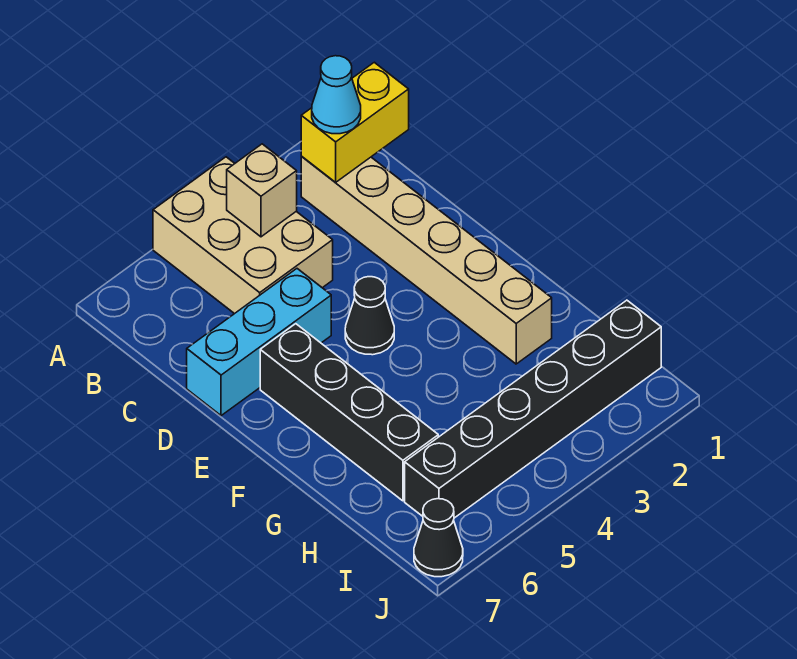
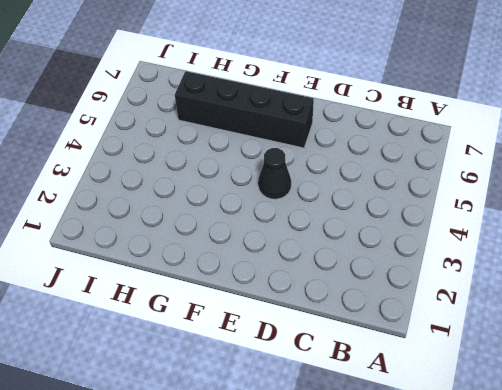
none -> tan 2x3 brick [153,157,333,314]
none -> tan 1x6 brick [301,157,552,364]

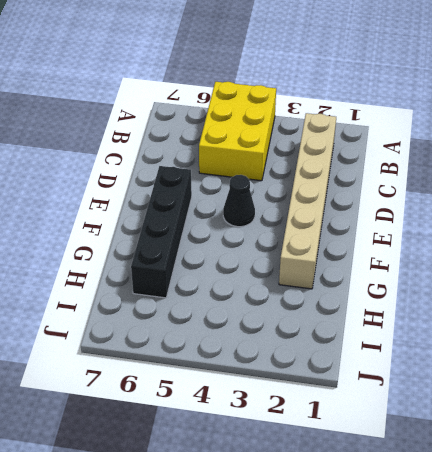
yellow 2x3 brick [199,82,276,181] -> tan 2x3 brick [153,157,333,314]
none -> cyan 1x3 brick [187,269,331,416]
none -> black 1x6 brick [405,300,661,518]

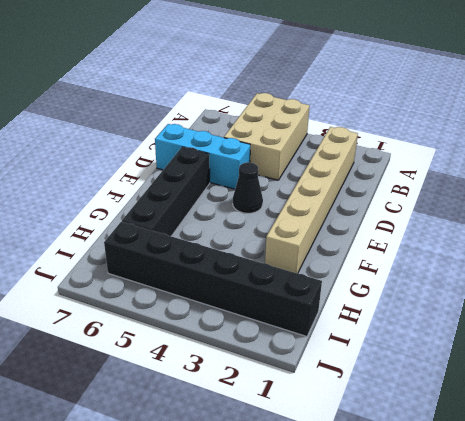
none -> black 1x1 cone [414,499,463,577]
none -> yellow 1x2 brick [301,62,409,183]

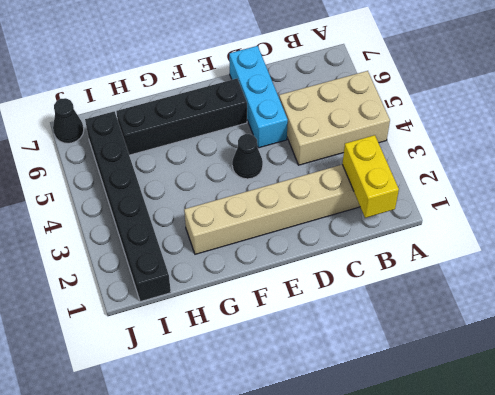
none -> tan 1x1 brick [227,144,297,237]
none -> cyan 1x1 cone [312,56,361,134]

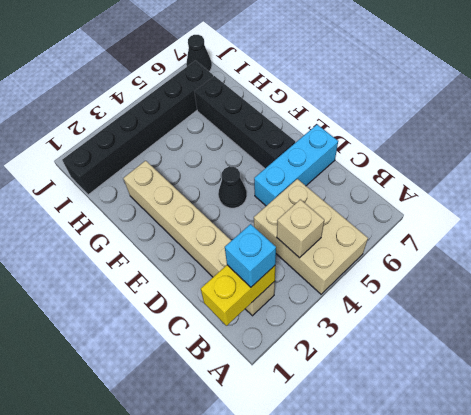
cyan 1x1 brick [225,224,276,287] -> cyan 1x1 cone [312,56,361,134]

